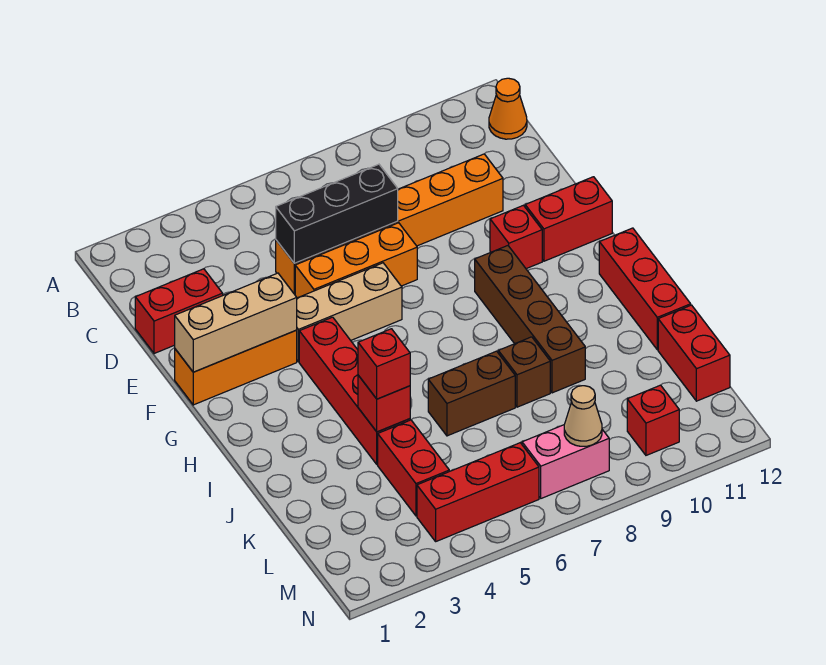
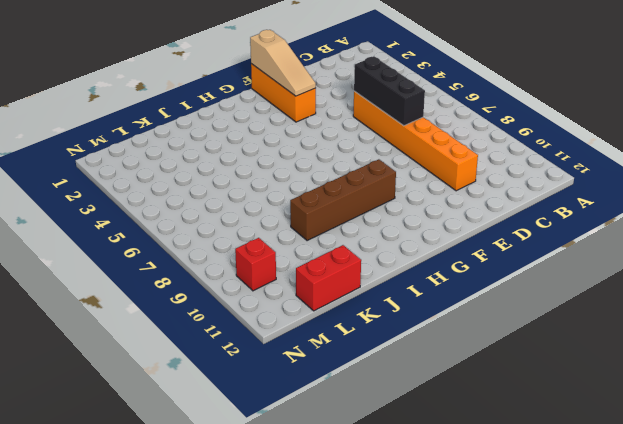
tan 1x3 slope [250,30,316,96] -> tan 1x3 brick [175,273,297,372]
none -> orange 1x1 cone [489,78,527,139]
none -> red 1x2 brick [135,269,223,354]
none -> orange 1x3 brick [295,223,417,298]

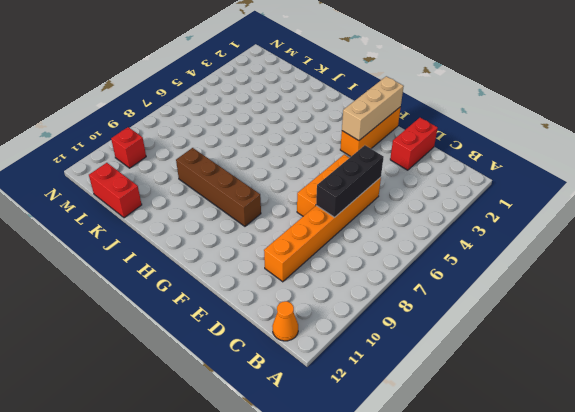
none -> tan 1x3 brick [297,263,402,362]
none -> red 1x1 brick [490,205,542,269]
none -> red 1x2 brick [525,177,612,261]

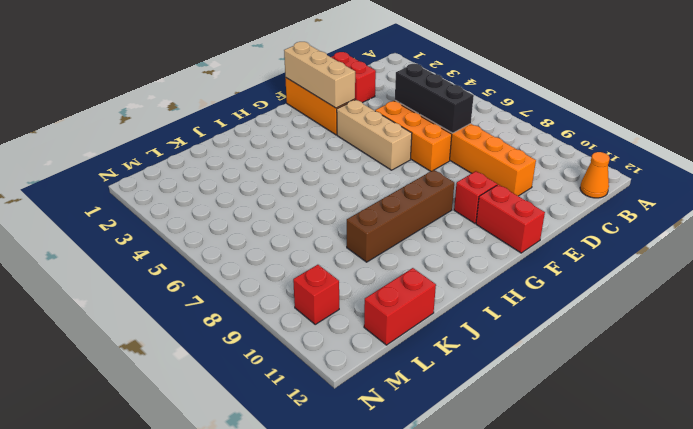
none -> red 1x4 brick [299,317,410,464]
none -> red 1x3 brick [599,228,691,350]
none -> brown 1x2 brick [428,351,515,436]

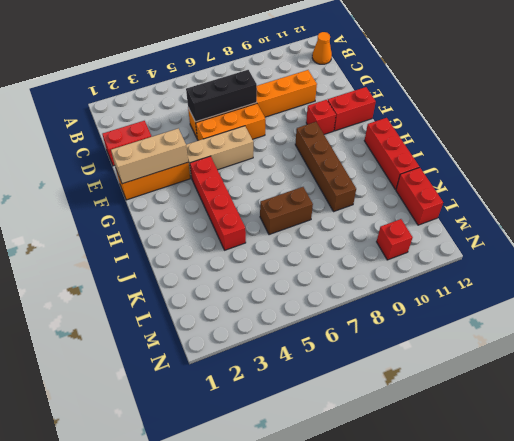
none -> brown 1x1 brick [498,337,550,407]
none -> red 1x2 brick [378,420,449,516]
none -> red 1x3 brick [417,443,539,541]

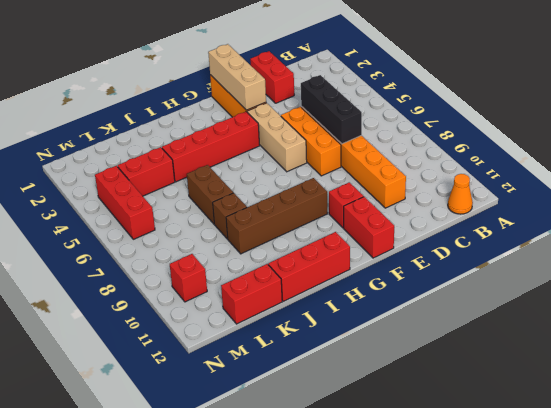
none -> pink 1x2 brick [522,425,609,498]
none -> red 1x1 brick [358,375,410,432]
none -> tan 1x1 cone [564,386,602,446]

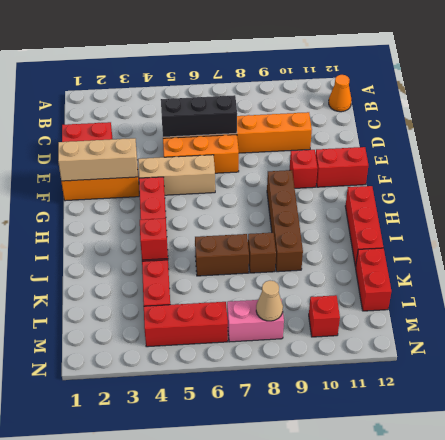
none -> red 1x1 brick [358,329,410,399]

